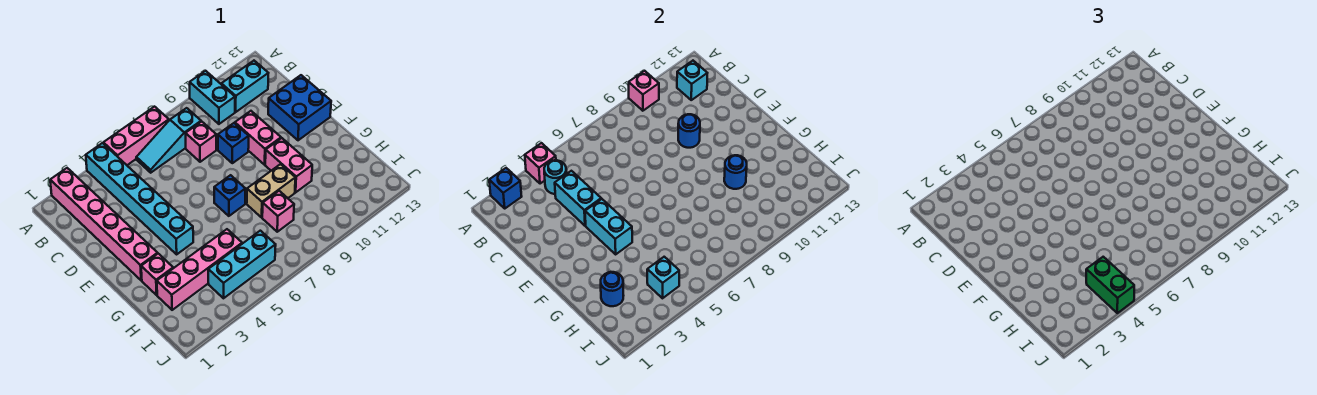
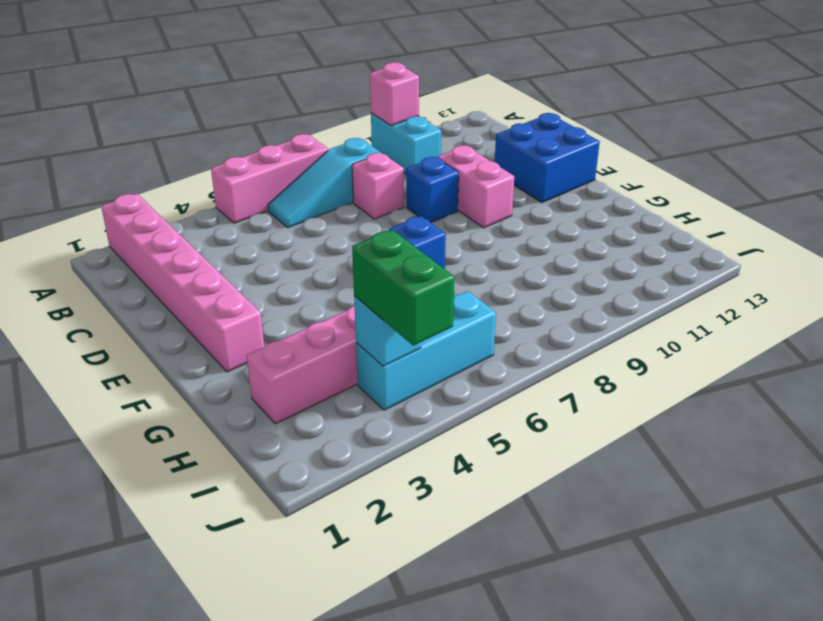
none -> cyan 1x6 brick [86,143,193,254]
none -> cyan 1x2 brick [221,61,268,112]
none -> pink 1x2 brick [265,138,312,192]

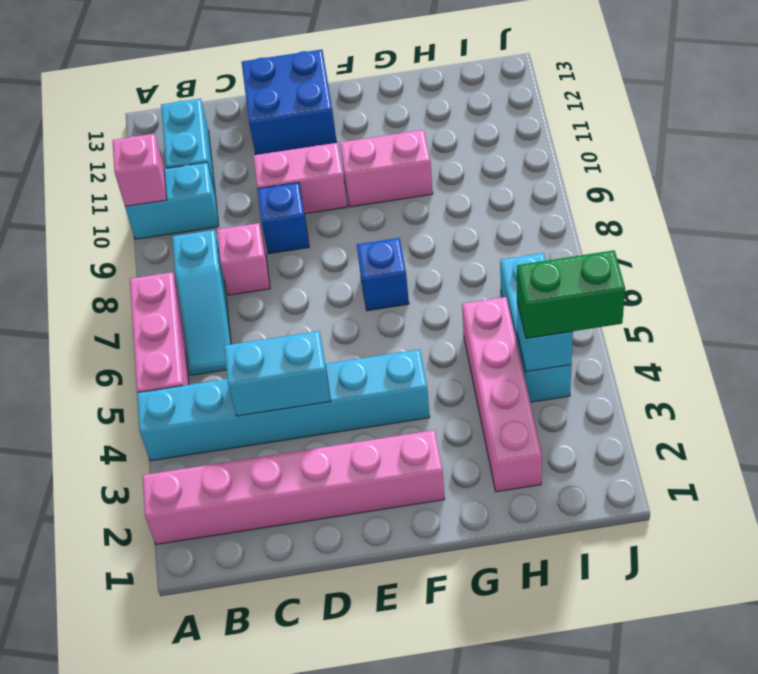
none -> pink 1x1 brick [141,254,173,295]
none -> tan 1x2 brick [247,164,295,217]
none -> pink 1x1 brick [262,191,294,232]

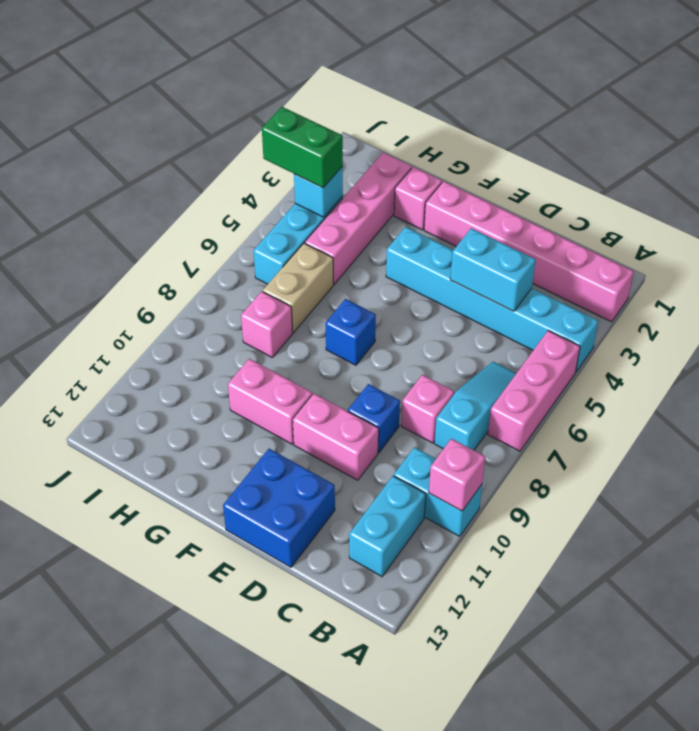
tan 1x2 brick [263,243,334,333] -> tan 1x2 brick moved to [247,164,295,217]
none -> blue 1x1 brick [489,168,522,208]
none -> pink 1x1 brick [525,143,556,184]
none -> cyan 1x1 round brick [544,160,566,194]

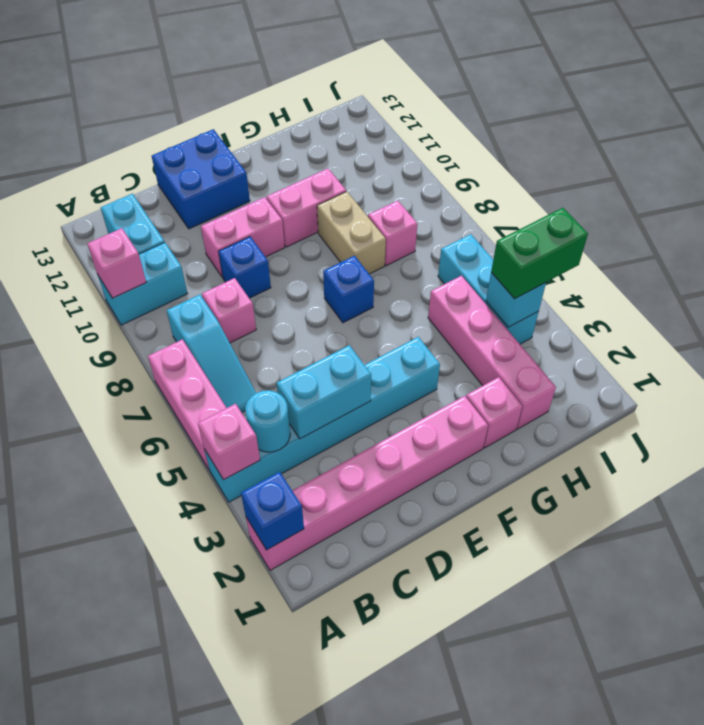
none -> cyan 1x1 brick [677,61,707,100]
none -> blue 1x1 round brick [678,114,700,148]
none -> cyan 1x2 brick [585,199,632,254]

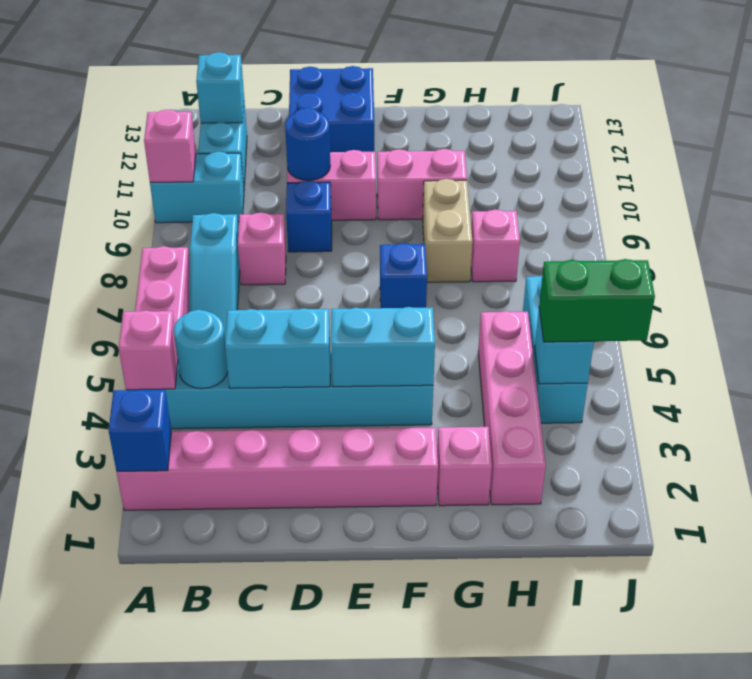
none -> blue 1x1 round brick [724,155,747,189]
none -> blue 1x1 round brick [601,272,624,306]

